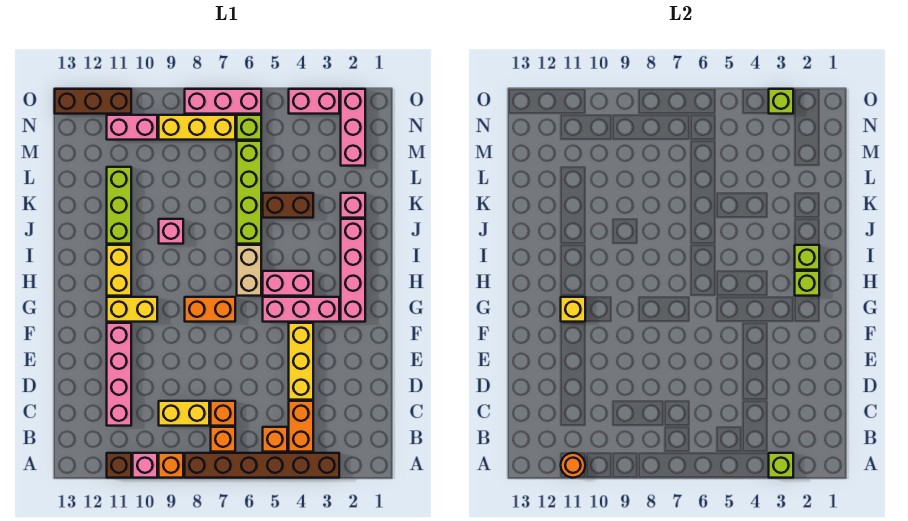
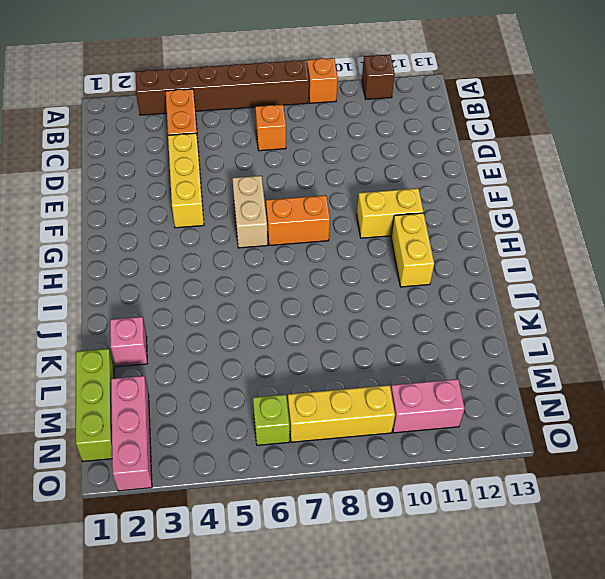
tan 1x2 brick [232,176,268,248] -> tan 1x2 brick moved to [237,245,261,296]
lime 1x3 brick [76,349,114,462] -> lime 1x3 brick moved to [107,167,131,244]
none -> pink 1x1 brick [133,453,157,478]
none -> orange 1x1 brick [263,427,287,452]
none -> orange 1x1 brick [211,427,235,452]
none -> yellow 1x2 brick [159,401,209,426]

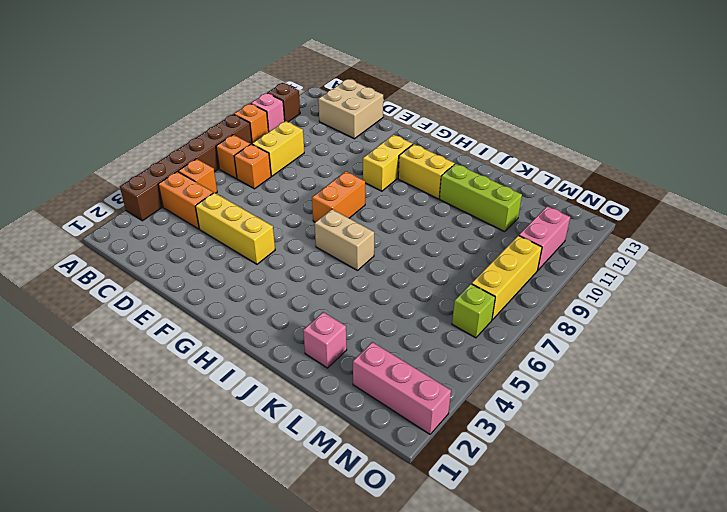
tan 2x2 brick [318,79,383,139] -> none
none -> pink 1x4 brick [107,323,131,426]
none -> pink 1x4 brick [341,219,365,322]
none -> pink 1x3 brick [263,297,339,322]
none -> pink 1x2 brick [263,271,313,296]

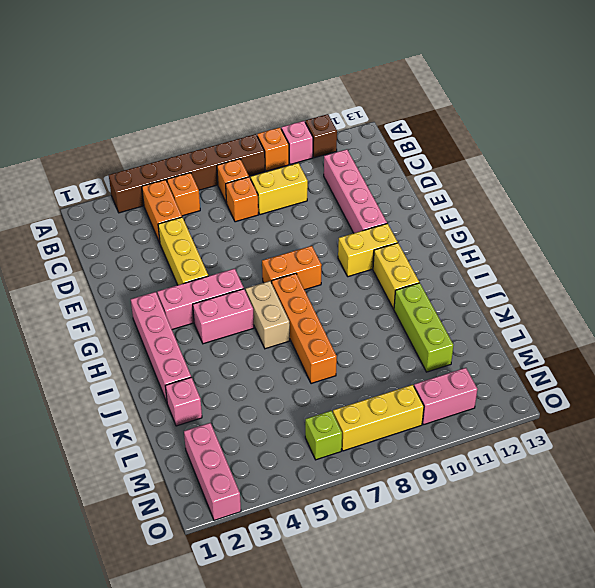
orange 1x4 brick [272,273,337,384] -> none
none -> lime 1x4 brick [237,141,261,244]
none -> pink 1x1 brick [159,219,183,244]
none -> brown 1x2 brick [263,193,313,218]
none -> pink 1x2 brick [289,89,339,114]

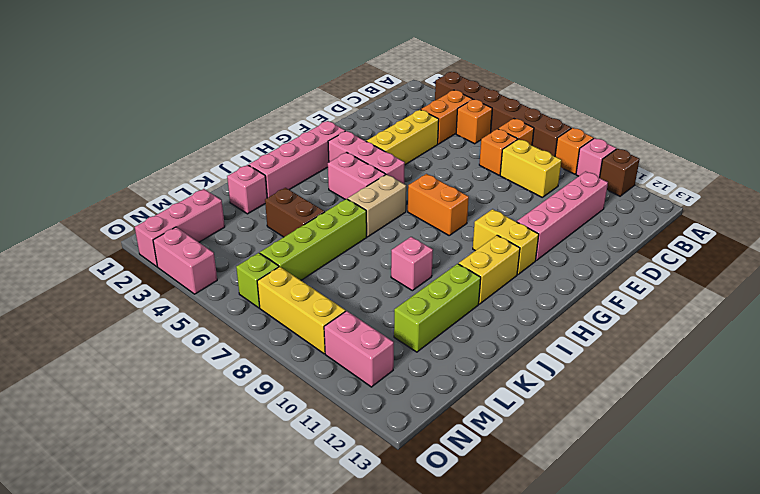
none -> pink 1x3 brick [185,89,261,114]
none -> brown 1x3 brick [55,89,131,114]
none -> lime 1x1 brick [769,453,793,478]
none -> orange 1x1 round brick [561,453,585,478]

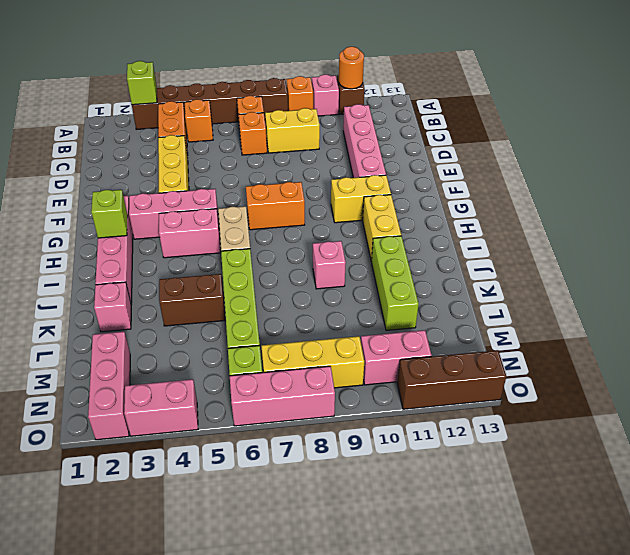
none -> yellow 1x1 brick [561,297,585,322]
none -> lime 1x1 brick [795,245,819,270]
none -> lime 1x1 brick [769,89,793,114]

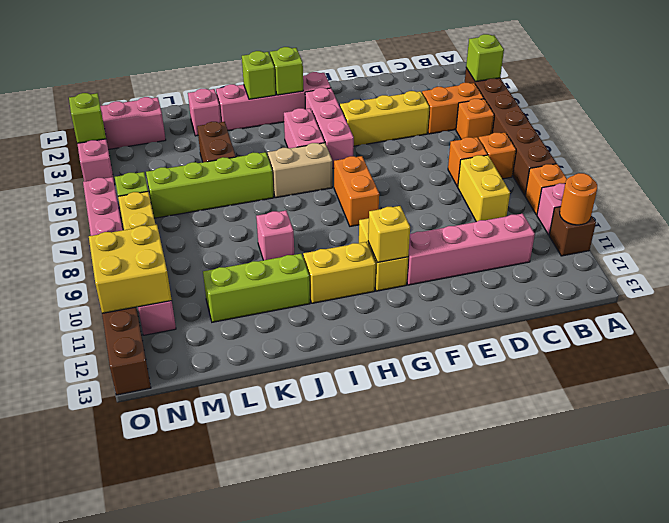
yellow 2x2 brick [89,225,172,313] -> none

